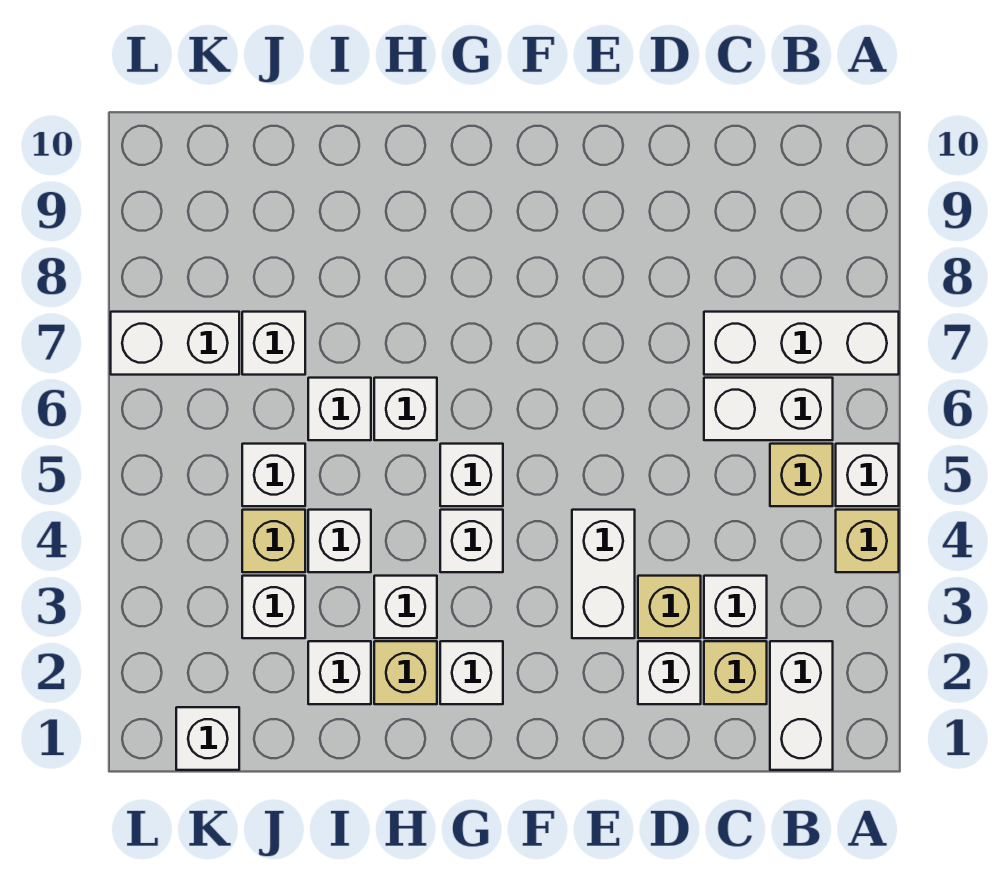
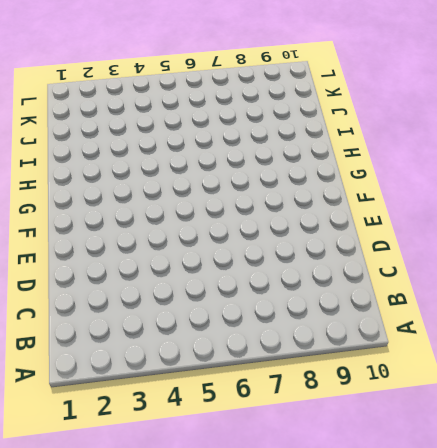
none -> tan 1x1 brick [836,510,899,572]
none -> white 1x1 brick [836,444,899,506]
none -> white 1x3 brick [704,312,899,375]

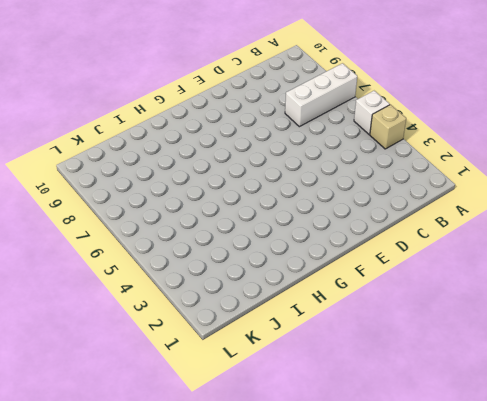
none -> white 1x2 brick [770,641,833,770]
none -> tan 1x1 brick [770,444,833,506]
none -> white 1x2 brick [704,378,833,440]

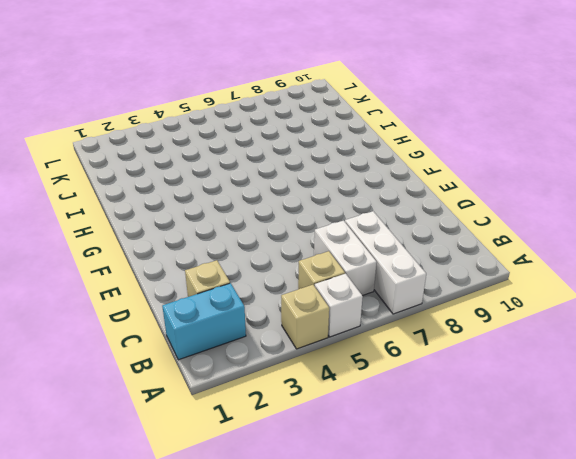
cyan 1x2 brick [162,283,246,360] -> white 1x2 brick [770,641,833,770]
none -> white 1x1 brick [704,576,767,638]
none -> white 1x1 brick [638,641,701,704]
none -> tan 1x1 brick [638,576,701,638]

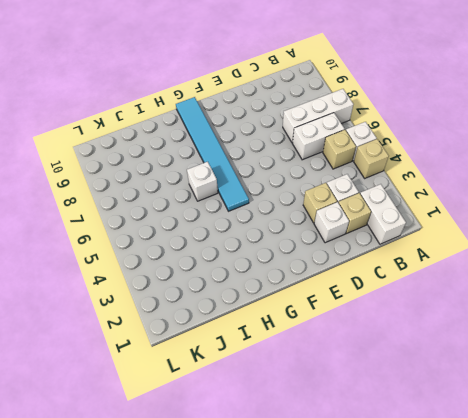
cyan 1x6 tile [176,97,249,211] -> white 1x1 brick [440,444,503,506]
none -> white 1x2 brick [572,510,635,638]
none -> white 1x1 brick [440,641,503,704]
none -> white 1x1 brick [440,510,503,572]

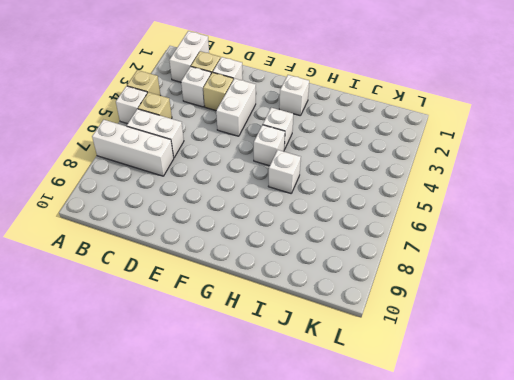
none -> tan 1x1 brick [374,641,437,704]
none -> white 1x1 brick [374,576,437,638]
none -> white 1x1 brick [308,641,371,704]

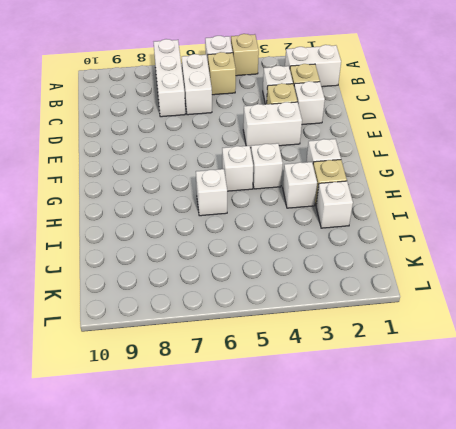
none -> white 1x1 brick [308,510,371,572]
none -> white 1x1 brick [308,378,371,440]
none -> white 1x1 brick [242,576,305,638]

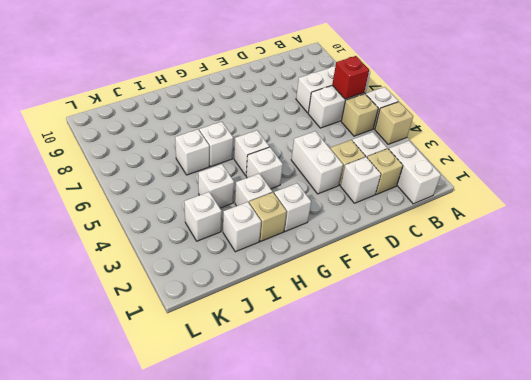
red 1x1 brick [332,56,369,99] -> none
none -> tan 1x1 brick [242,510,305,572]
none -> white 1x1 brick [242,444,305,506]
none -> white 1x1 brick [242,312,305,375]

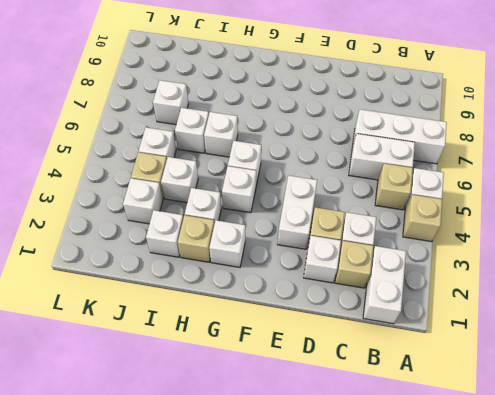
none -> white 1x1 brick [176,707,239,770]
none -> white 1x2 brick [111,312,239,375]

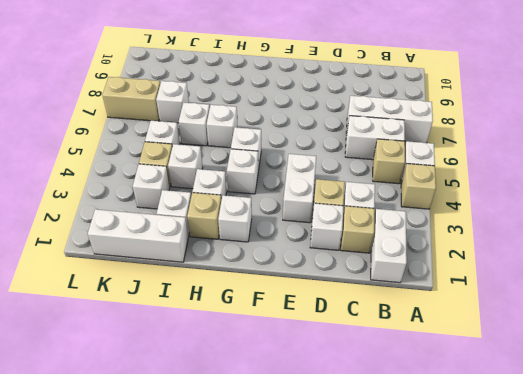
white 1x3 brick [88,209,188,262] -> white 1x1 brick [176,707,239,770]
tan 1x2 brick [102,77,160,121] -> white 1x2 brick [111,312,239,375]

